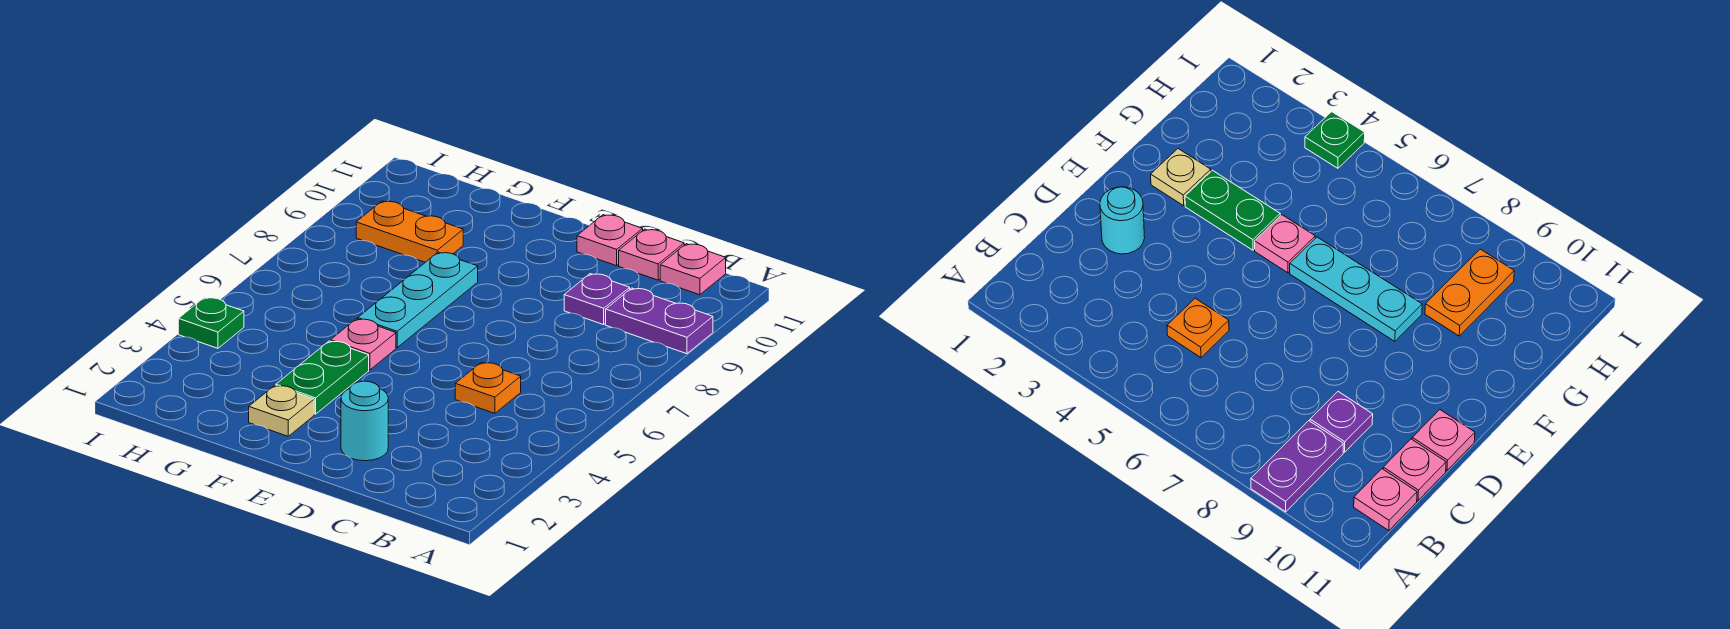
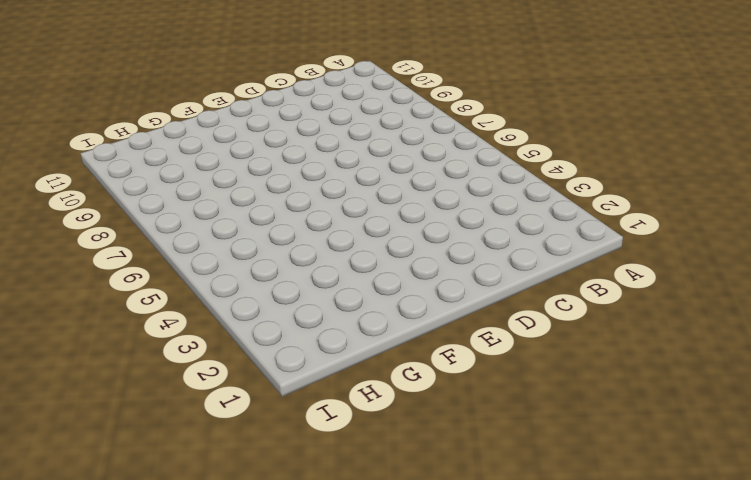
none -> purple 1x2 plate [606,288,713,354]
none -> pink 1x1 plate [660,244,726,295]
none -> orange 1x1 plate [455,362,521,413]

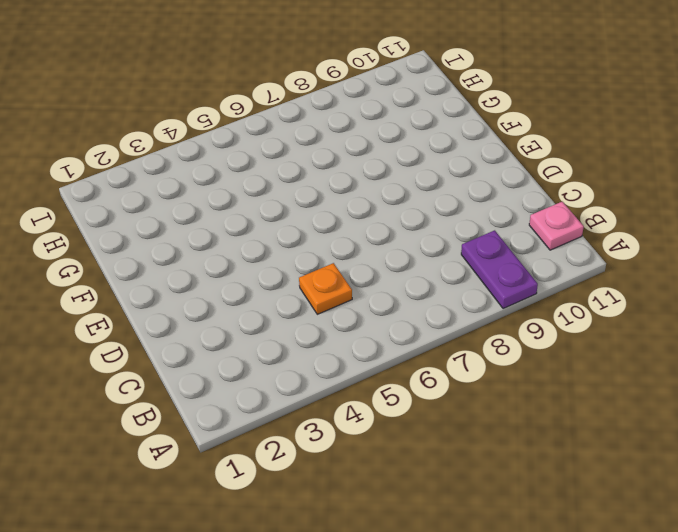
none -> purple 1x1 plate [564,274,630,325]
none -> pink 1x1 plate [619,229,684,280]
none -> cyan 1x1 round brick [341,381,388,461]

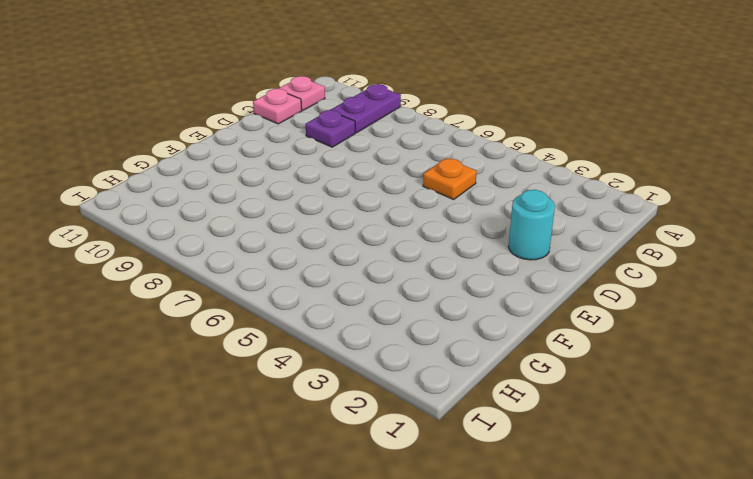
none -> pink 1x1 plate [577,215,643,266]
none -> tan 1x1 plate [249,385,314,436]
none -> green 1x2 plate [276,341,369,414]

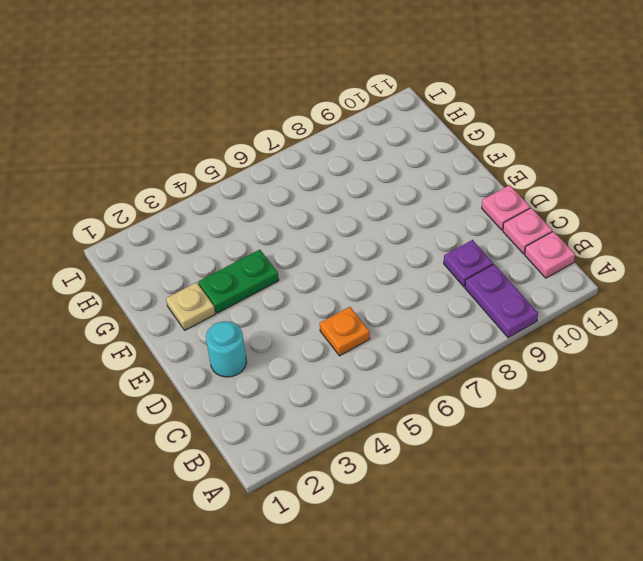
none -> pink 1x1 plate [330,319,396,370]
none -> cyan 1x3 plate [358,252,478,347]
none -> orange 1x2 plate [356,201,463,262]

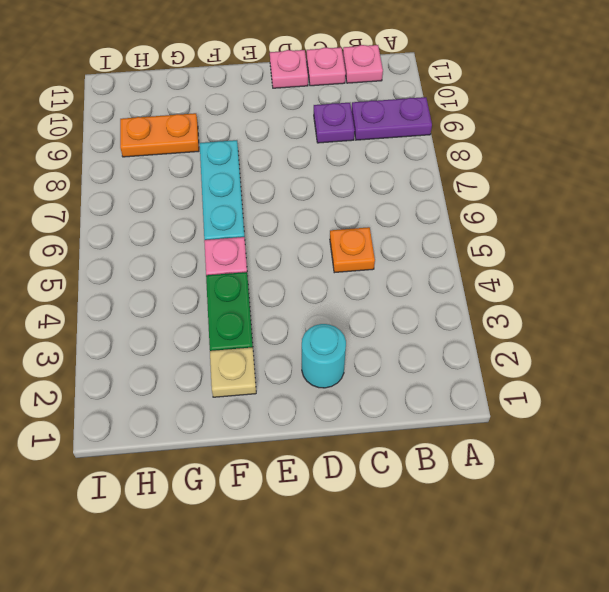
none -> green 1x1 plate [178,297,244,348]

